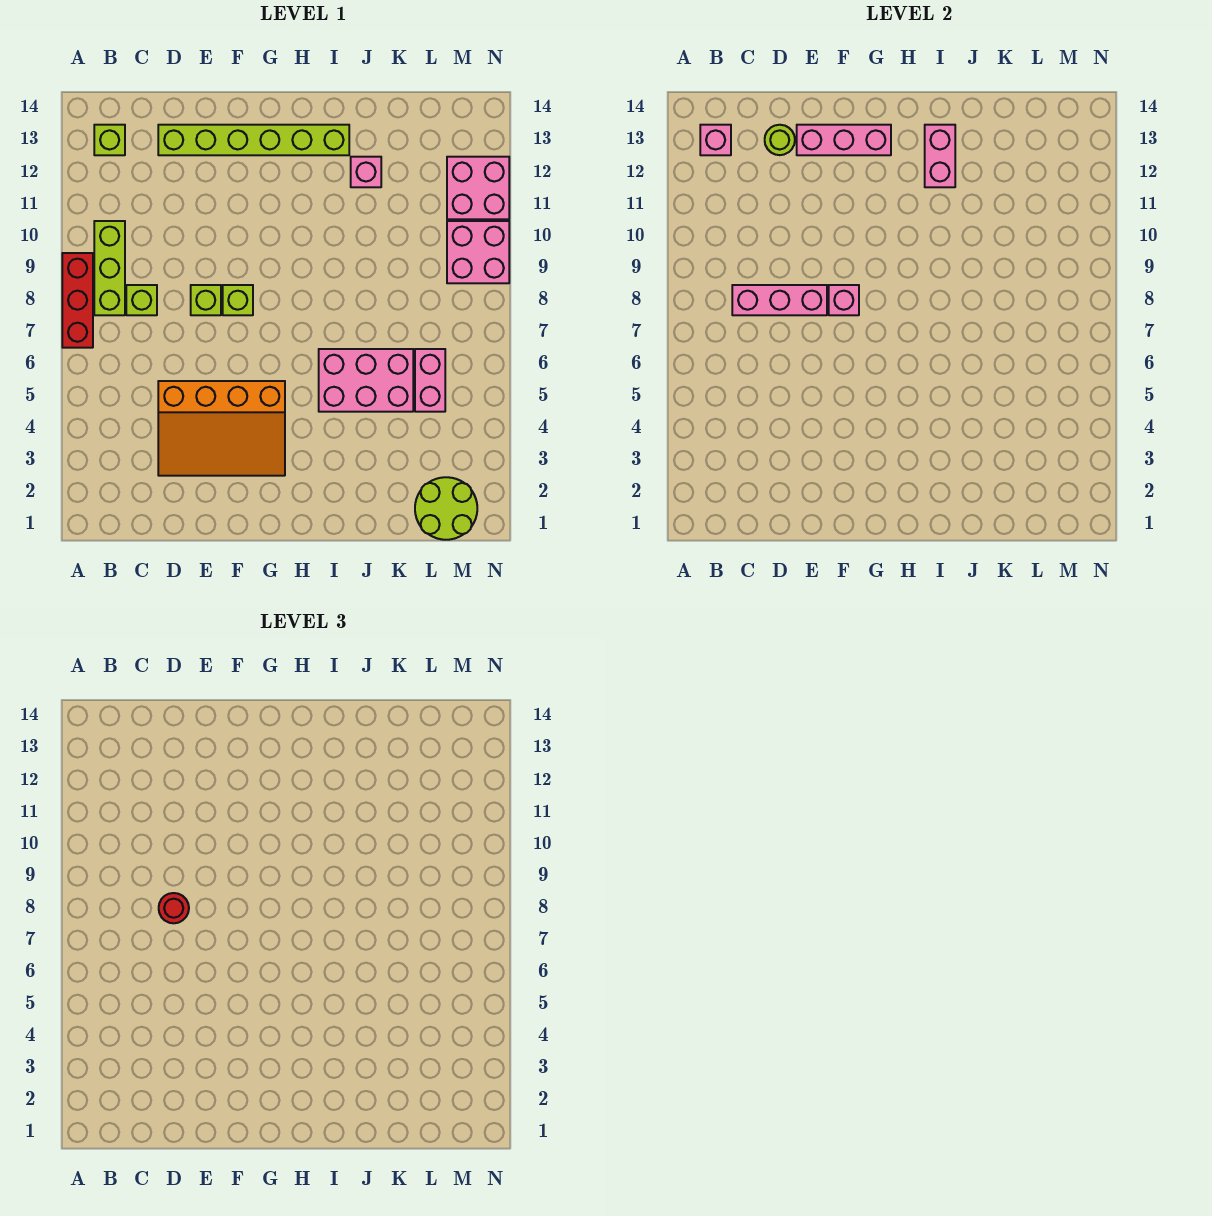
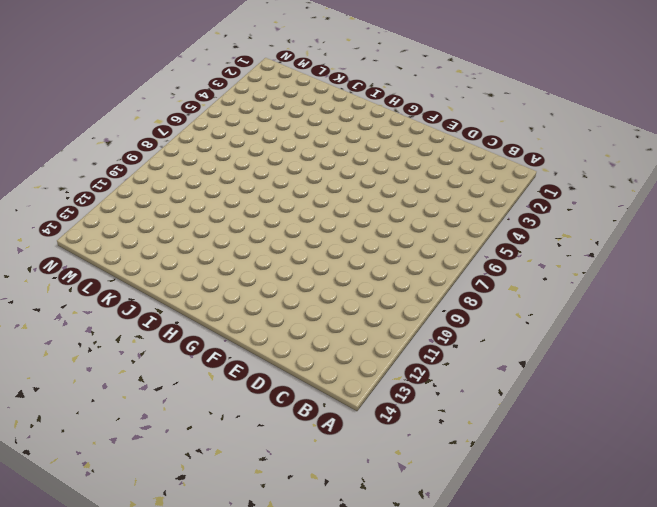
none -> red 1x3 brick [62,253,93,348]
none -> lime 1x3 brick [94,221,125,315]
none -> lime 1x1 brick [94,125,125,155]

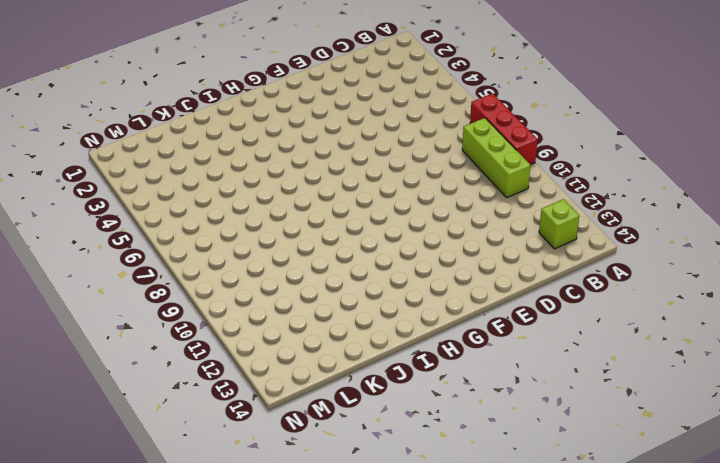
none -> lime 1x1 brick [126,285,157,315]
none -> orange 3x4 slope [158,381,285,476]
none -> lime 1x6 brick [158,125,349,155]

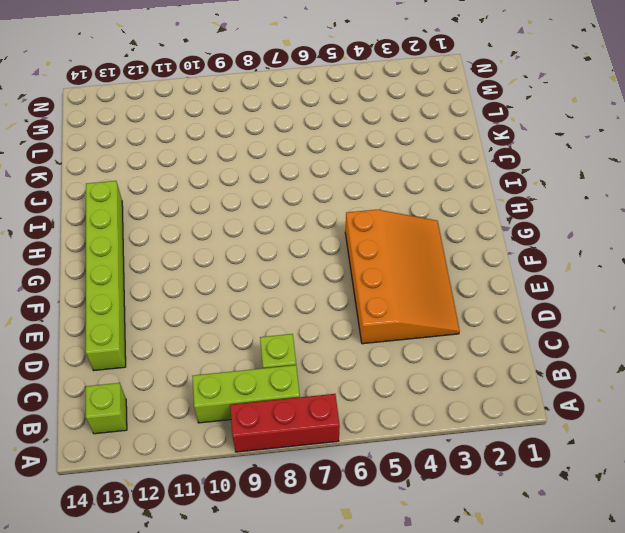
none -> lime 1x1 brick [191,285,221,315]
none -> lime 1x1 brick [223,285,253,315]
none -> pink 2x3 brick [319,349,413,412]

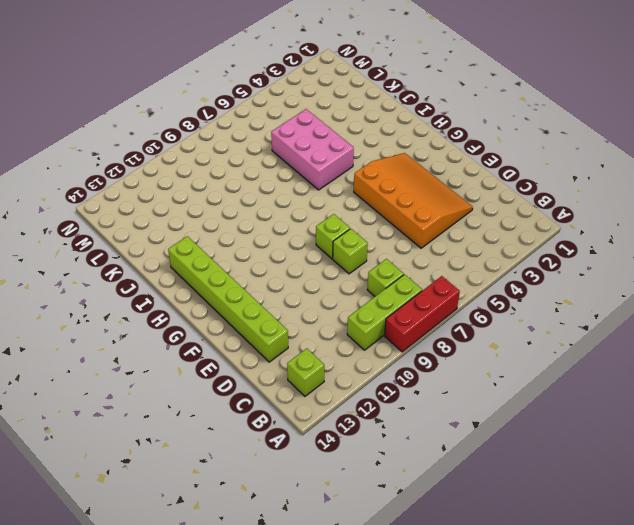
none -> pink 1x1 brick [351,157,381,187]
none -> lime 2x2 round brick [415,477,477,540]
none -> pink 1x2 brick [415,349,445,412]

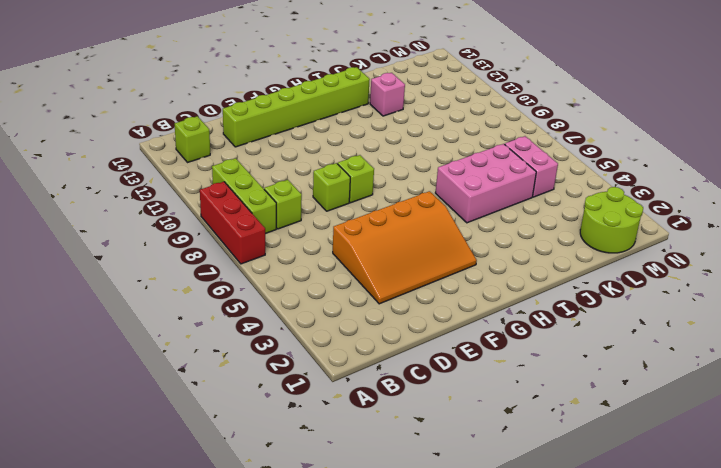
none -> pink 2x2 brick [447,221,509,283]
none -> pink 2x2 brick [447,157,509,219]
none -> pink 1x1 brick [700,125,731,155]

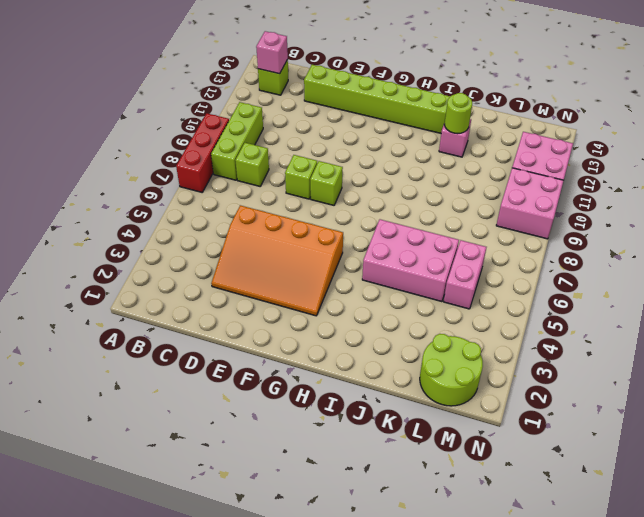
lime 1x1 round brick [444,93,472,134] -> lime 1x1 round brick moved to [765,125,795,155]
none -> pink 1x3 brick [732,285,827,315]
none -> pink 1x3 brick [797,125,891,155]
none -> pink 1x1 brick [829,285,859,315]

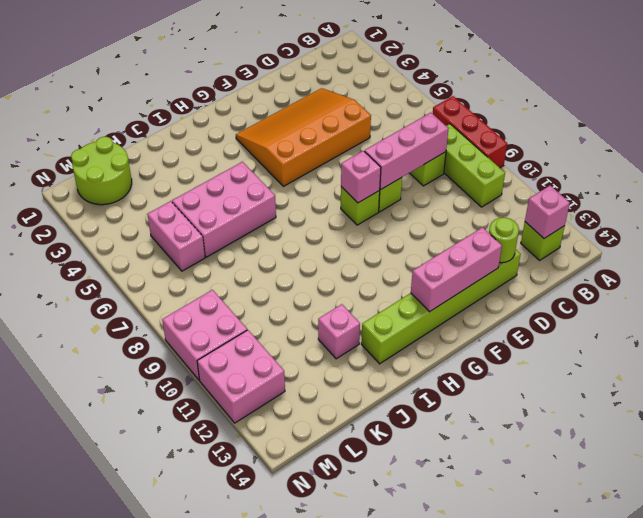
none -> pink 1x2 brick [925,125,955,187]
none -> red 1x1 round brick [159,893,189,923]

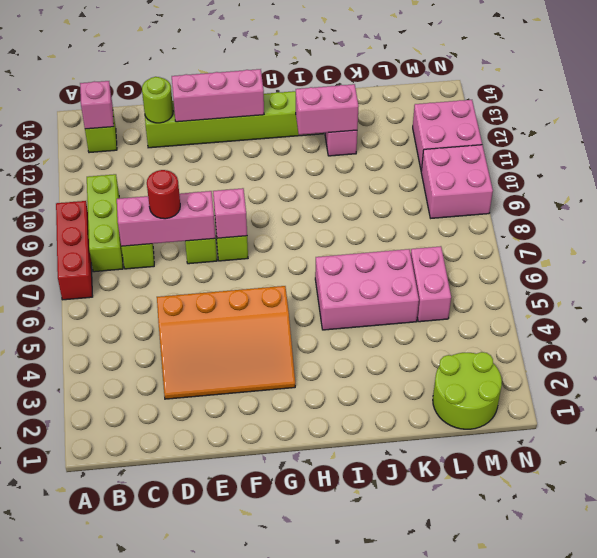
pink 1x2 brick [296,84,359,135] -> pink 1x2 brick turned to [925,125,955,187]

